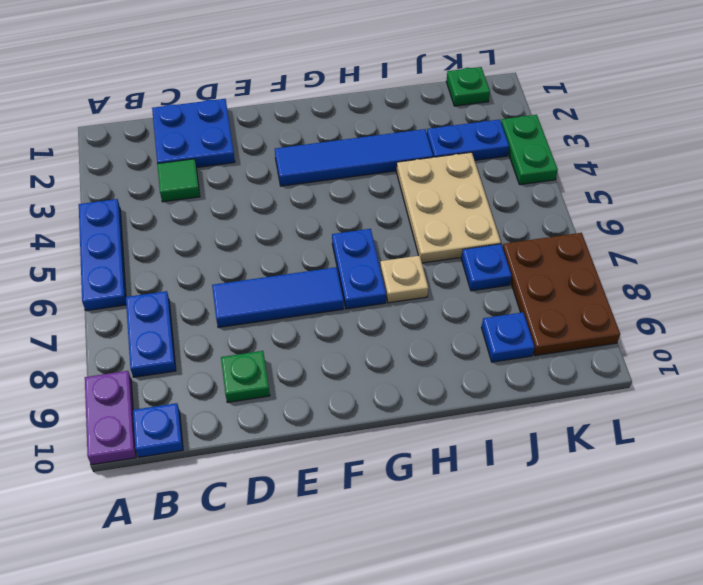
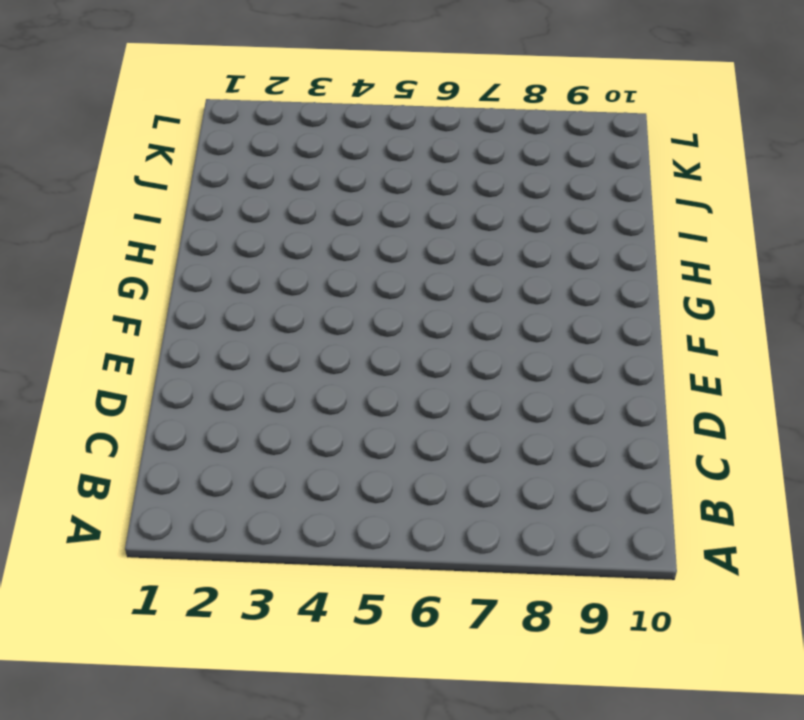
none -> blue 1x3 plate [79,199,126,311]
none -> purple 1x2 plate [85,371,136,465]
none -> blue 1x2 plate [126,291,176,377]

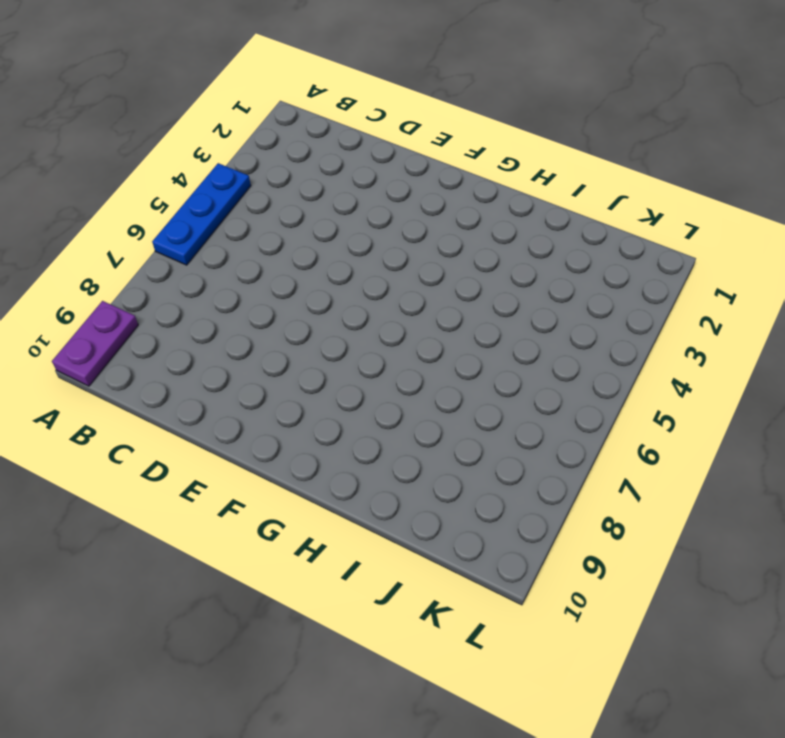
none -> blue 1x2 plate [126,291,176,377]
none -> blue 1x1 plate [133,403,183,457]
none -> blue 2x2 plate [152,99,235,168]

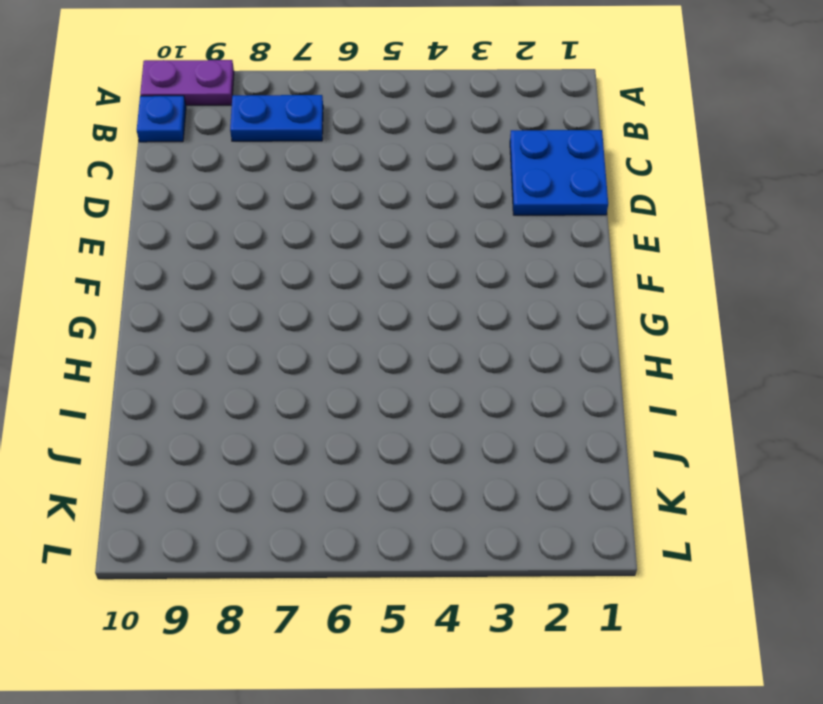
none -> blue 1x3 plate [79,199,126,311]
none -> green 1x1 tile [157,159,200,202]
none -> blue 1x3 tile [212,267,344,327]

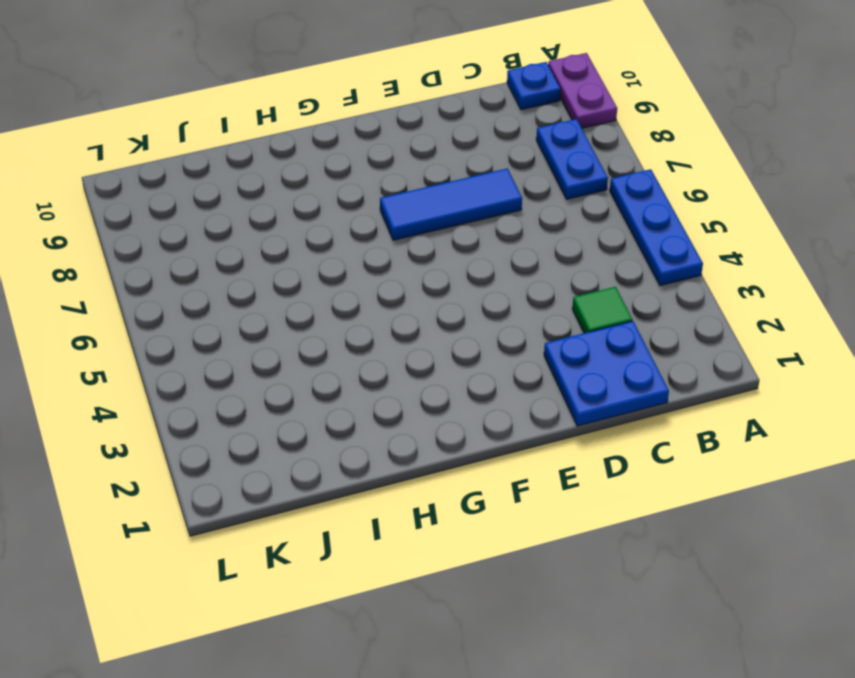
none -> green 1x1 plate [221,351,270,402]
none -> blue 1x4 tile [275,129,433,186]
none -> blue 1x2 plate [332,229,386,309]

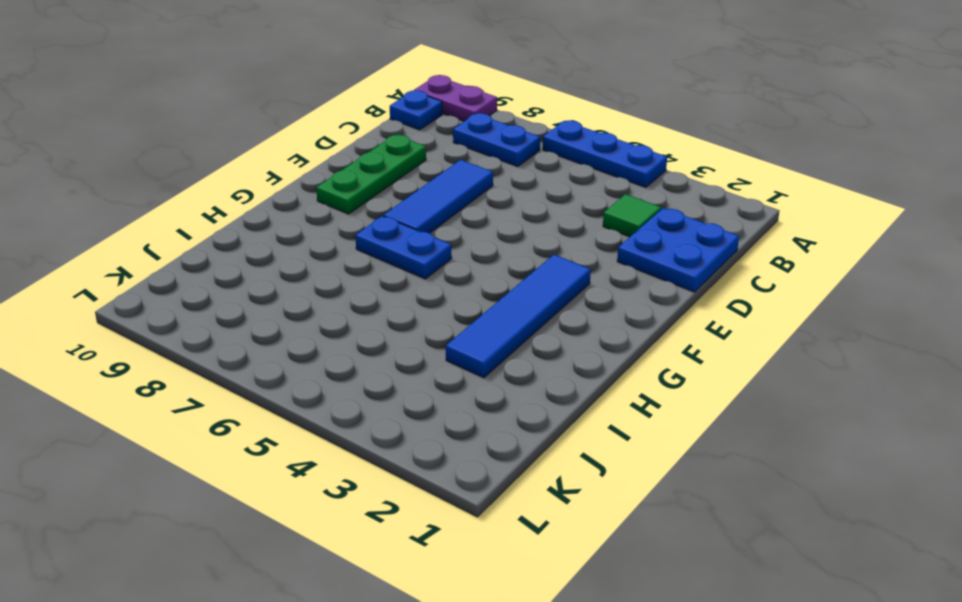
green 1x3 plate [316,135,426,214] -> green 1x1 plate [221,351,270,402]
none -> tan 1x1 plate [380,256,428,303]
none -> tan 2x3 plate [397,152,501,263]
none -> blue 1x2 plate [427,119,509,160]

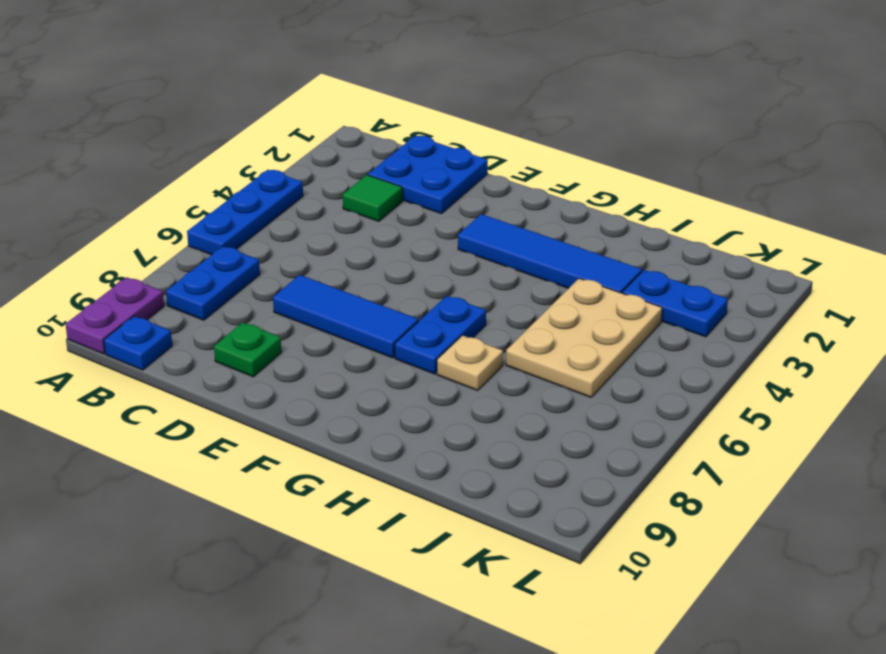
none -> blue 1x1 plate [461,244,512,291]
none -> blue 1x1 plate [481,312,535,362]
none -> green 1x1 plate [446,67,490,106]

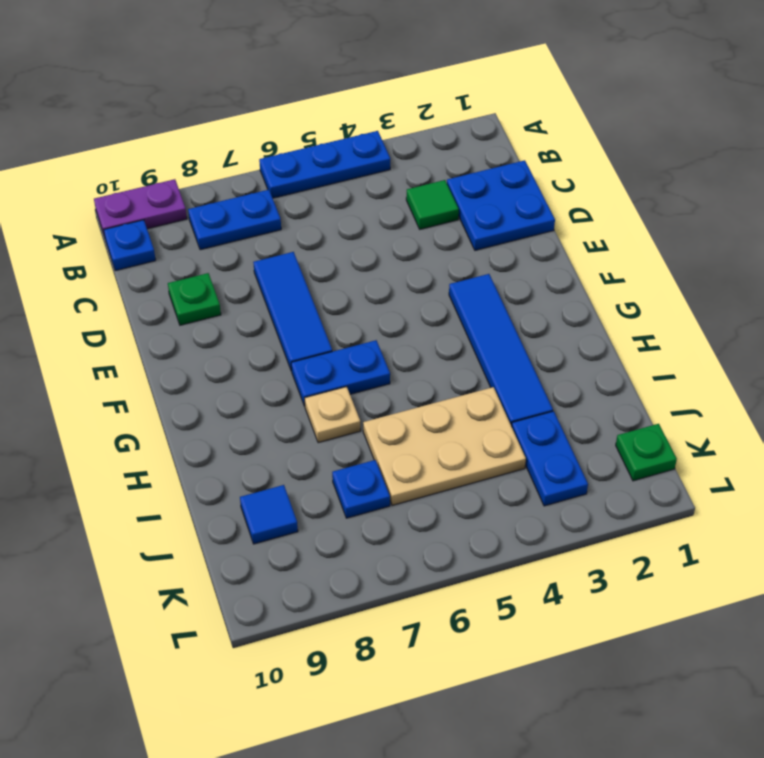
blue 1x1 tile [240,485,298,544] -> blue 1x1 plate [481,312,535,362]
none -> brown 2x3 plate [503,233,620,356]
none -> green 1x2 plate [501,115,558,185]

